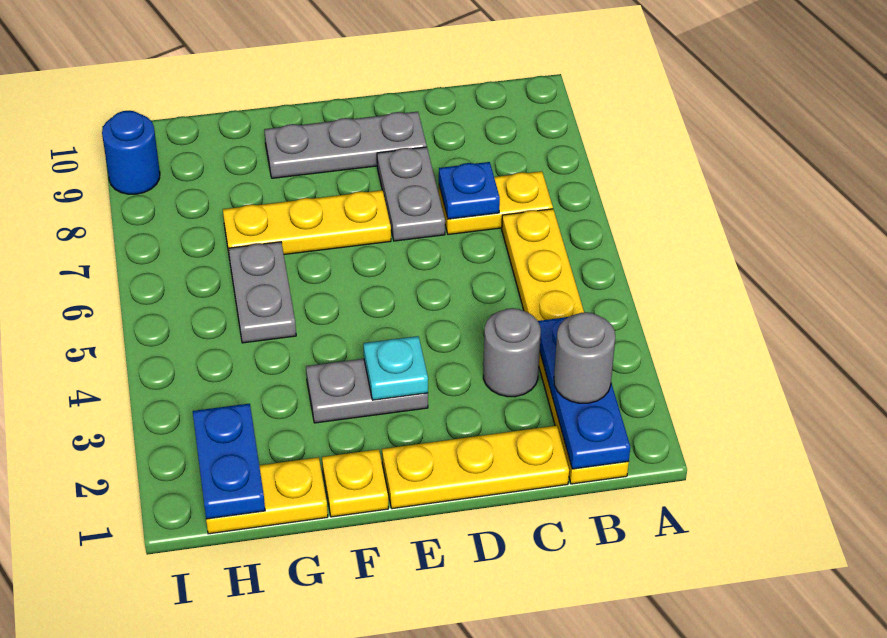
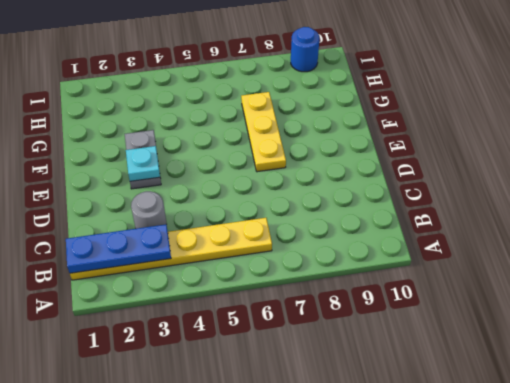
none -> yellow 1x2 plate [439,171,553,235]
none -> yellow 1x3 plate [382,426,569,509]
none -> grey 1x2 plate [377,147,445,241]

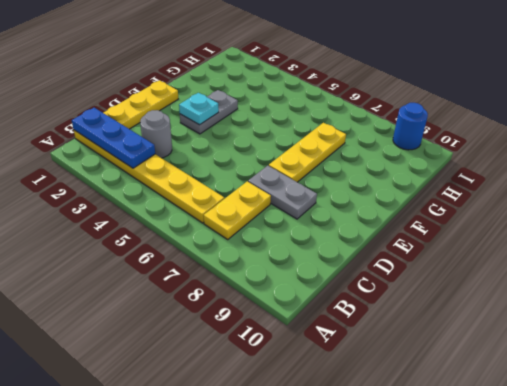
none -> grey 1x3 plate [264,112,427,178]
none -> yellow 1x1 plate [322,449,388,517]
none -> yellow 1x2 plate [206,457,328,534]

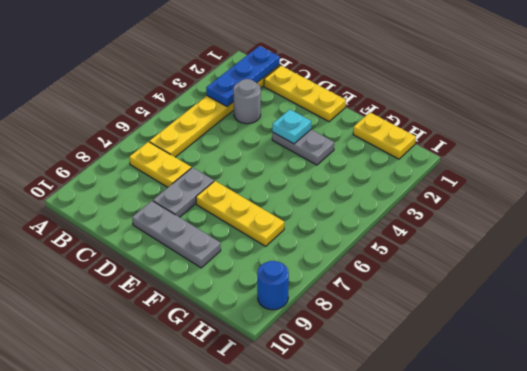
none -> yellow 1x1 plate [322,449,388,517]
none -> grey 1x2 plate [229,242,296,343]
none -> blue 1x1 plate [439,162,500,219]

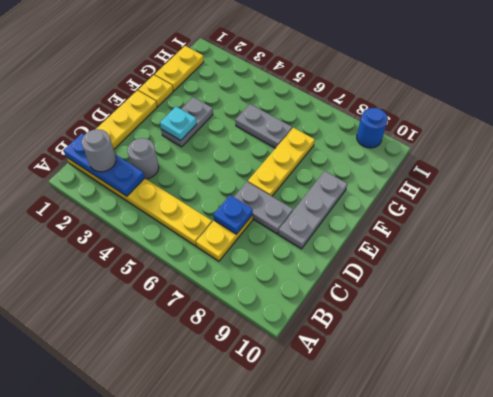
none -> blue 1x2 plate [193,404,265,519]

